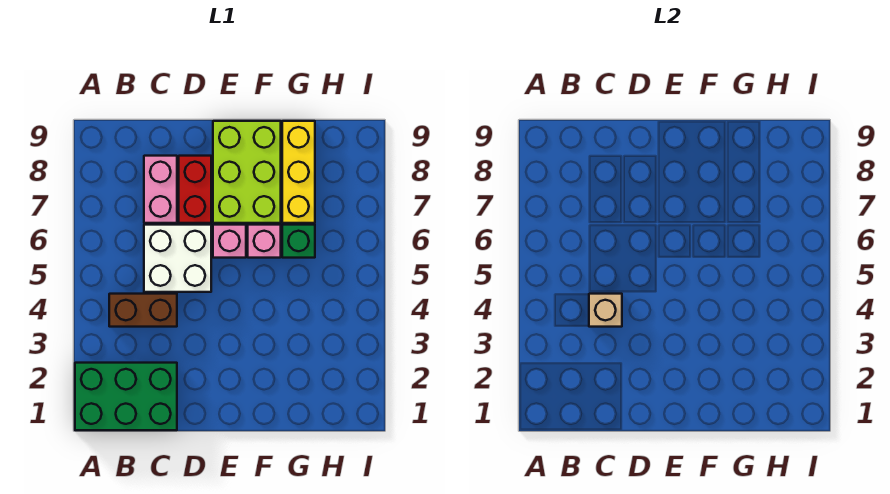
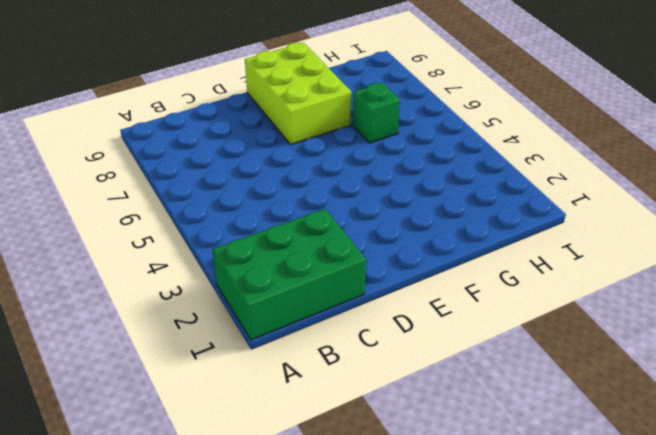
none -> brown 1x2 brick [109,294,177,327]
none -> white 2x2 brick [144,225,211,292]

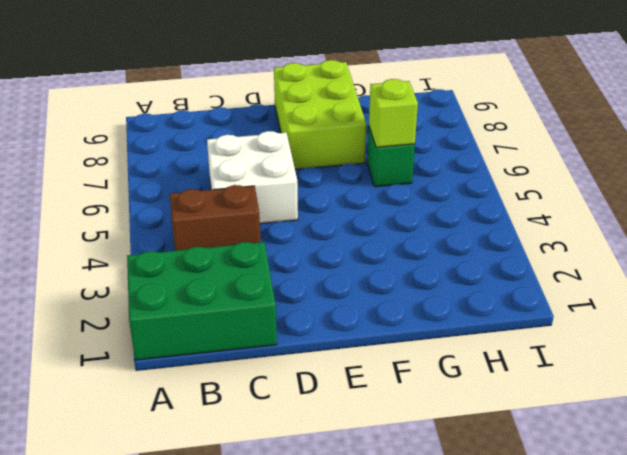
lime 1x1 brick [369,79,418,147] -> none
none -> pink 1x2 brick [144,156,177,223]
none -> red 1x2 brick [179,156,211,223]

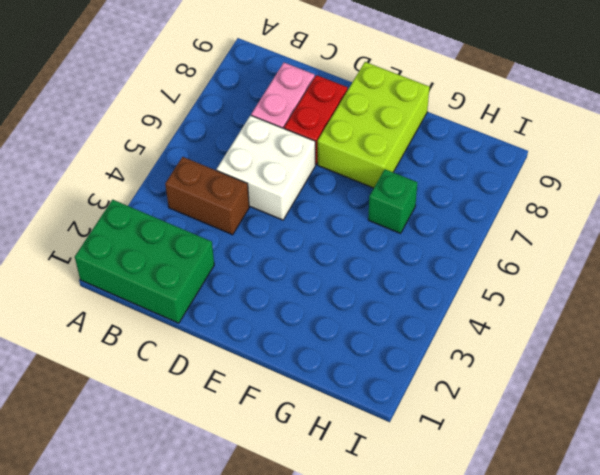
none -> pink 1x1 brick [213,225,246,258]
none -> pink 1x1 brick [248,225,281,258]

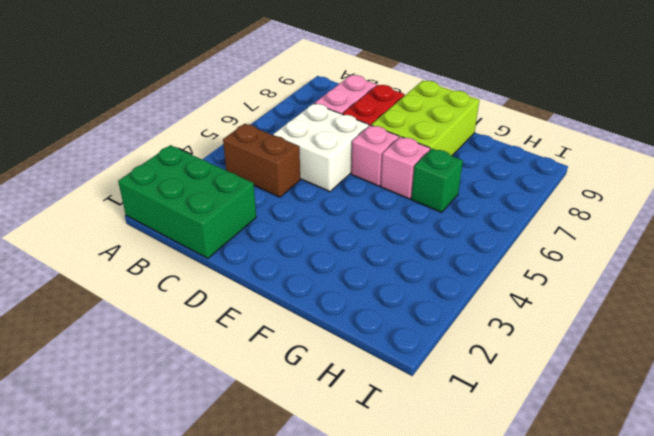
none -> yellow 1x3 brick [282,121,315,223]
none -> tan 1x1 brick [589,294,622,327]

